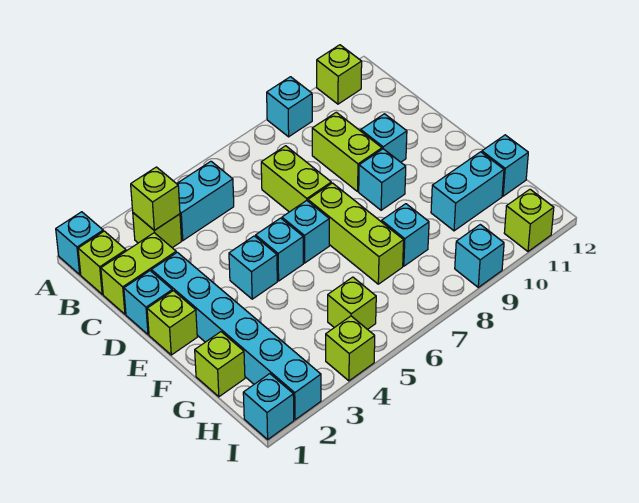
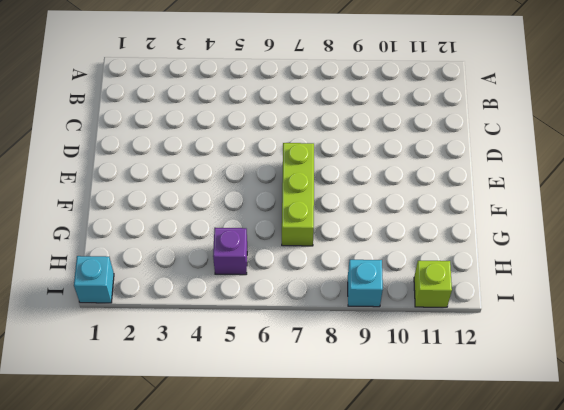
purple 1x1 brick [213,228,247,275] -> lime 1x1 brick [328,277,376,329]
none -> cyan 1x1 brick [56,212,103,274]
none -> cyan 1x1 brick [267,77,312,137]
none -> lime 1x1 brick [317,45,362,104]

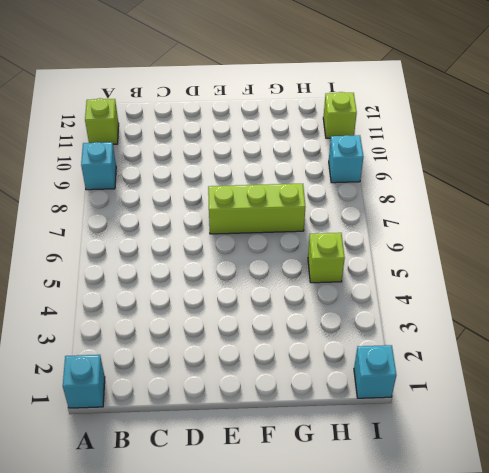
none -> lime 1x1 brick [78,231,126,294]
none -> lime 1x1 brick [133,213,182,248]
none -> cyan 1x2 brick [177,161,234,240]

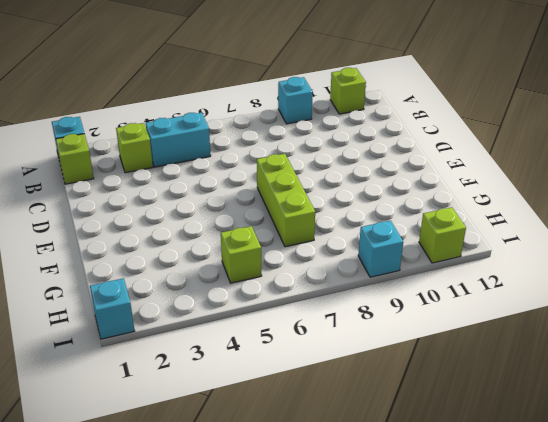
none -> lime 1x2 brick [101,233,176,314]
none -> lime 1x2 brick [261,146,331,212]
none -> lime 1x2 brick [312,112,382,191]

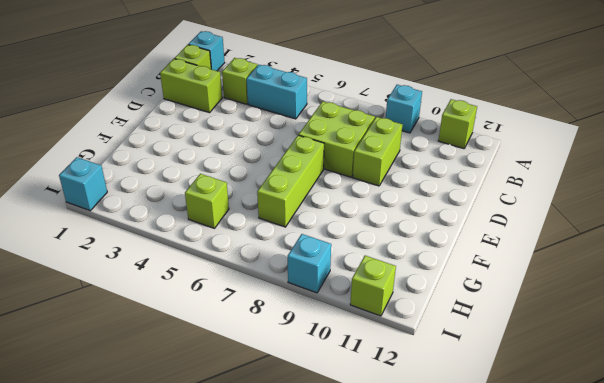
lime 2x2 brick [299,101,375,177] -> lime 1x2 brick [261,146,331,212]
none -> cyan 1x1 brick [124,271,172,334]
none -> cyan 1x6 brick [151,252,321,420]
none -> cyan 1x1 brick [361,114,407,162]

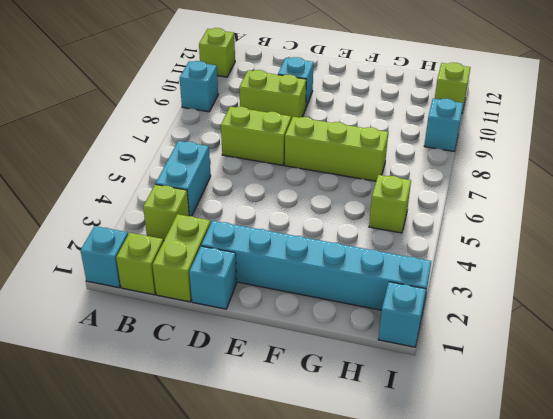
none -> lime 1x1 brick [147,291,197,355]
none -> cyan 1x1 brick [229,236,277,299]
none -> cyan 1x1 brick [256,218,303,281]

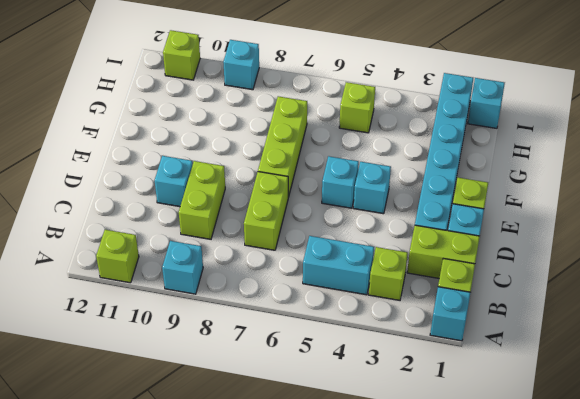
none -> cyan 1x1 brick [282,200,329,263]
none -> cyan 1x1 brick [359,149,406,210]
none -> lime 1x1 brick [195,332,245,397]

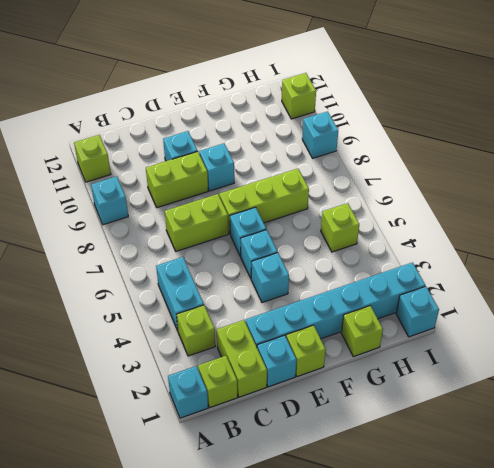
none -> cyan 1x1 brick [382,204,429,266]
none -> cyan 1x2 brick [431,152,504,231]
none -> cyan 1x1 brick [482,135,528,196]

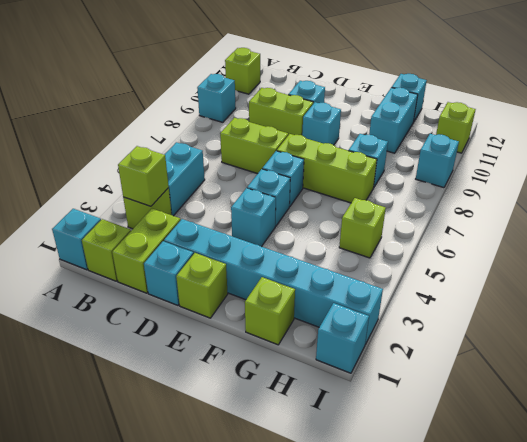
none -> lime 1x1 brick [326,316,375,381]

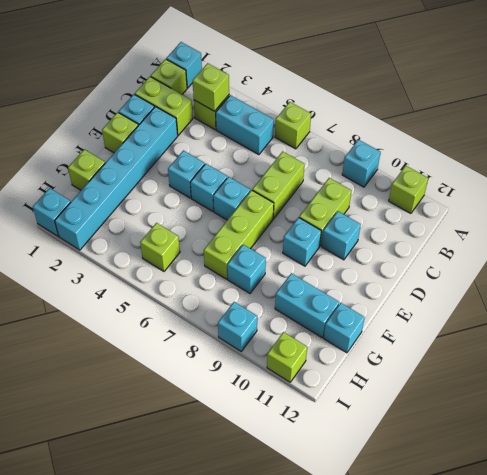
lime 1x1 brick [275,102,311,149] -> lime 1x1 brick moved to [326,316,375,381]

